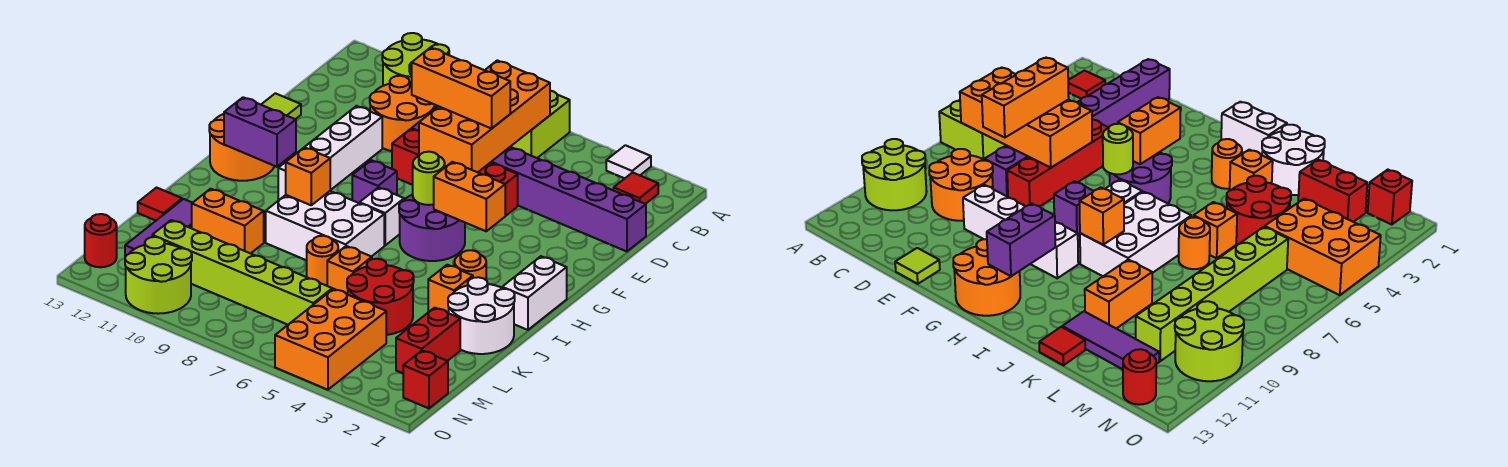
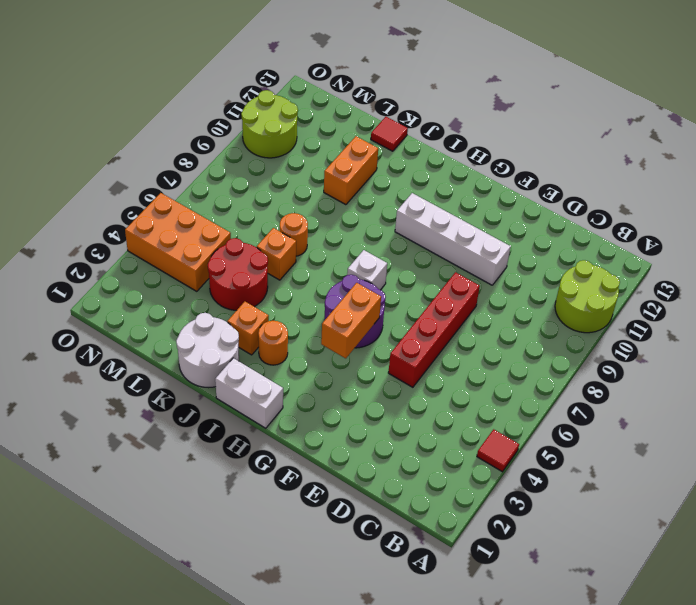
red 1x1 tile [477,429,519,472] -> red 1x1 tile moved to [614,172,658,204]
none -> white 1x1 tile [606,145,651,178]
none -> lime 2x2 brick [511,91,570,158]
none -> orange 2x2 round brick [370,76,436,151]
none -> purple 1x8 brick [412,123,646,251]

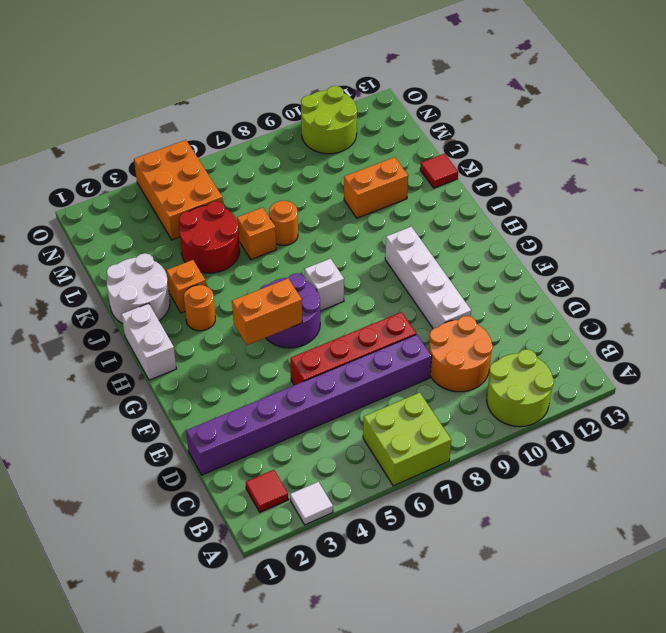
none -> lime 1x1 tile [261,93,301,119]
none -> purple 1x1 brick [352,160,397,203]
none -> orange 2x2 round brick [209,114,274,181]
none -> white 2x3 brick [266,191,384,260]

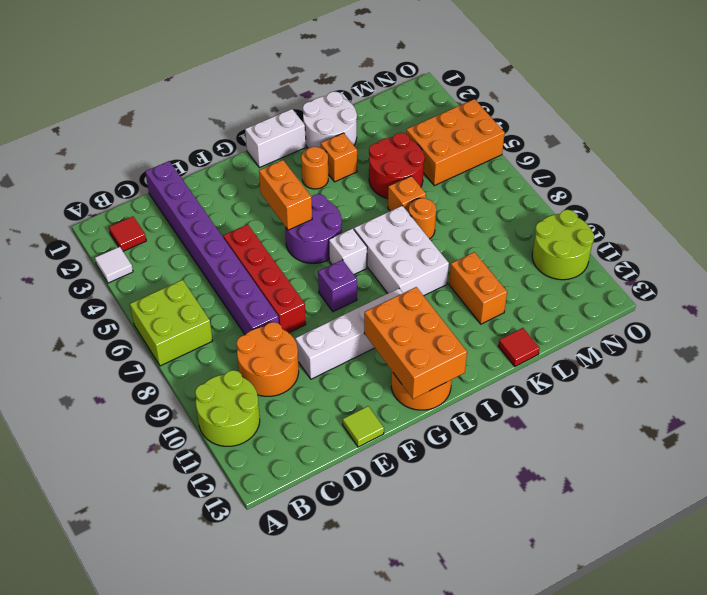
orange 2x3 brick [364,287,467,399] -> purple 1x2 brick [224,97,296,167]
none -> purple 1x3 tile [125,199,192,256]
none -> red 1x2 brick [396,308,460,373]
none -> lime 1x6 brick [152,220,332,325]
none -> red 1x1 brick [403,350,448,408]

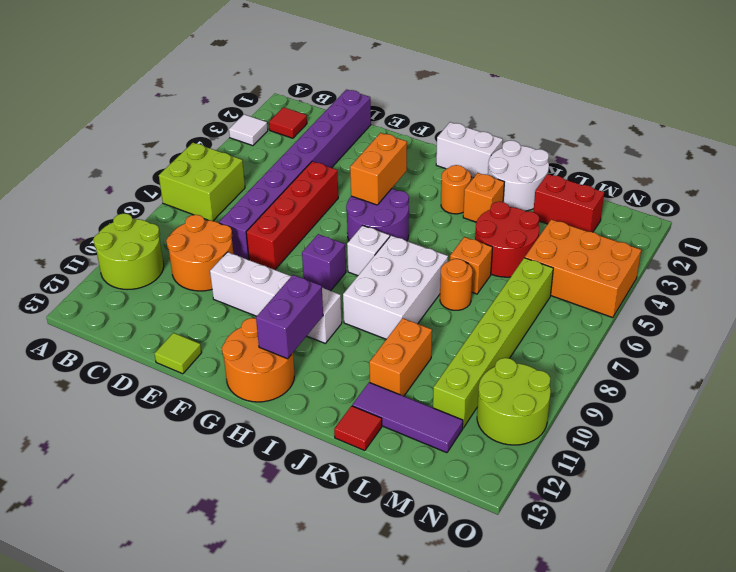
none -> red 1x1 brick [403,350,448,408]
none -> red 1x1 round brick [85,214,117,267]
none -> orange 2x4 brick [419,60,550,172]
none -> lime 1x1 round brick [413,152,445,205]

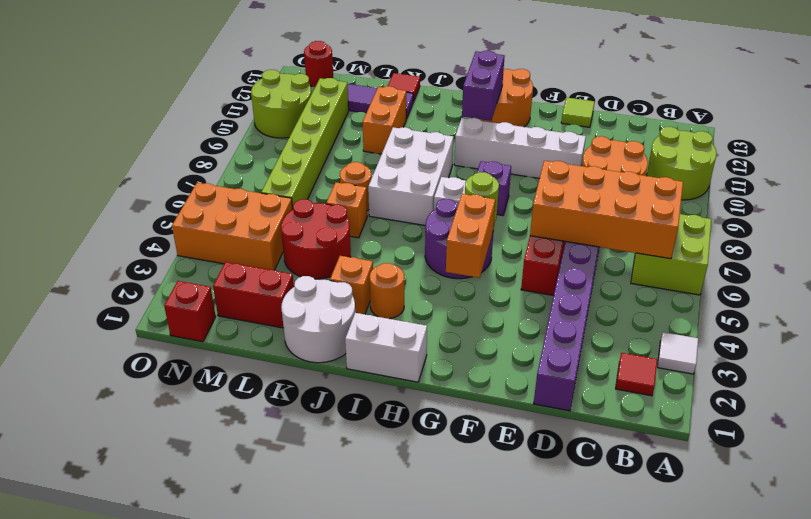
none -> orange 1x1 brick [286,147,330,205]
none -> orange 1x3 brick [412,47,510,129]

